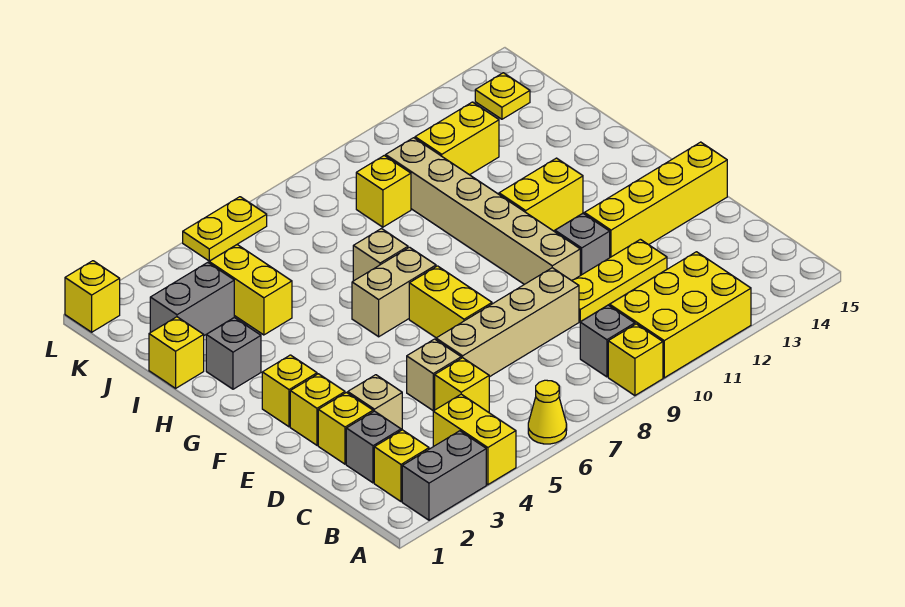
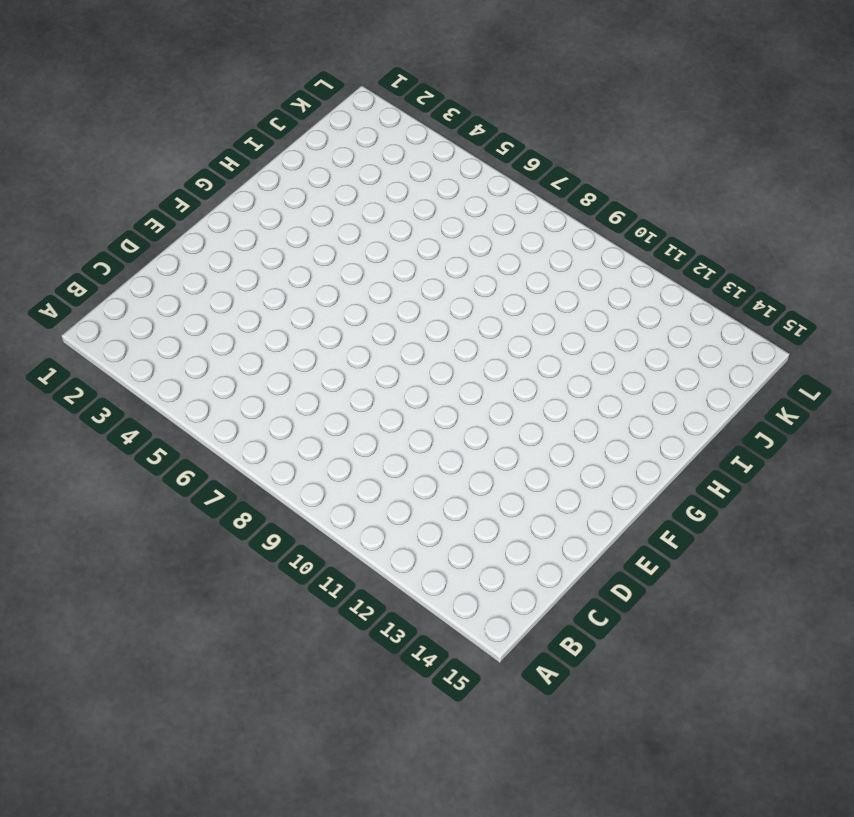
none -> grey 1x2 brick [402,431,486,520]
none -> yellow 1x2 brick [433,394,516,485]
none -> yellow 1x1 cone [528,380,567,444]
none -> yellow 1x1 brick [608,324,663,396]

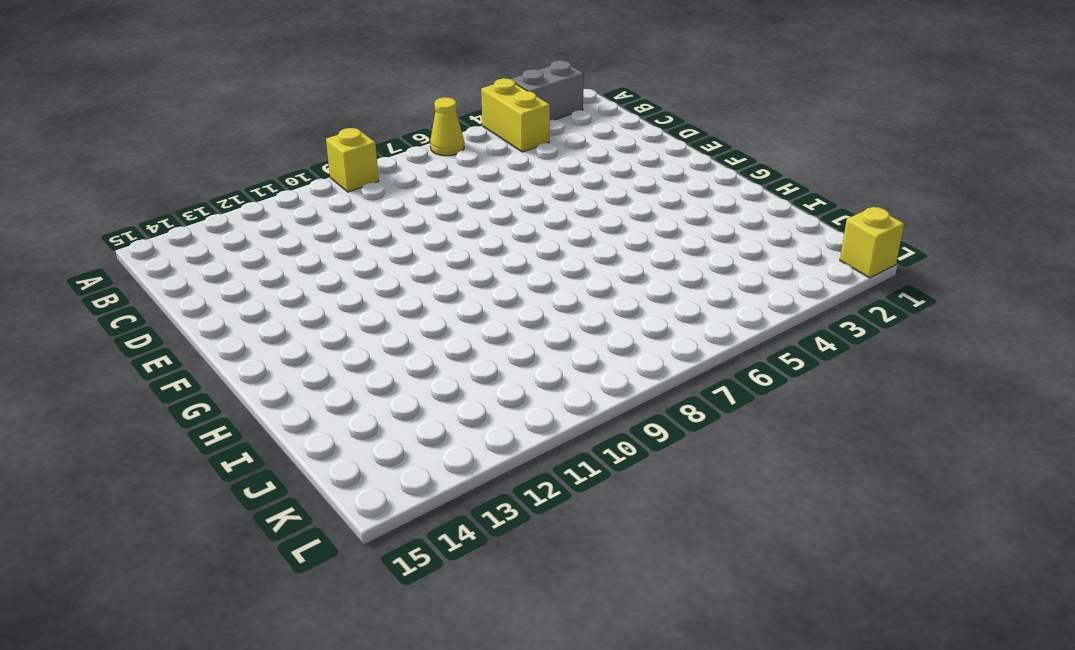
none -> yellow 2x3 brick [610,252,751,378]
none -> yellow 1x1 brick [374,430,429,502]
none -> grey 1x1 brick [580,305,635,377]
none -> grey 1x1 brick [346,411,401,483]

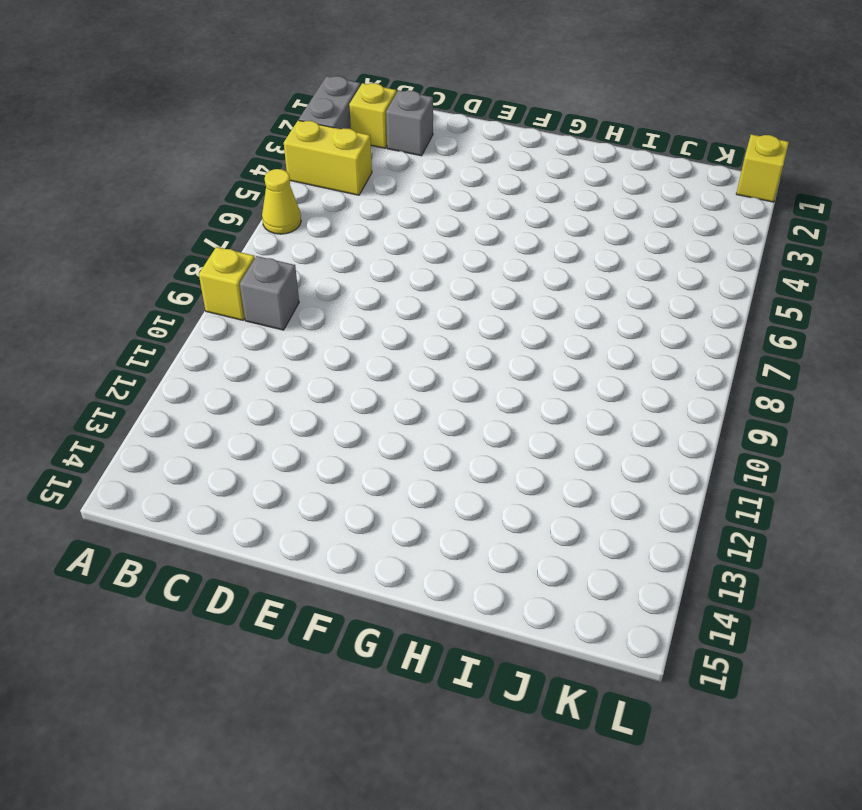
none -> yellow 2x3 brick [610,252,751,378]
none -> yellow 1x1 brick [435,358,489,412]
none -> yellow 1x1 brick [318,393,373,464]
none -> tan 1x1 brick [348,375,402,430]

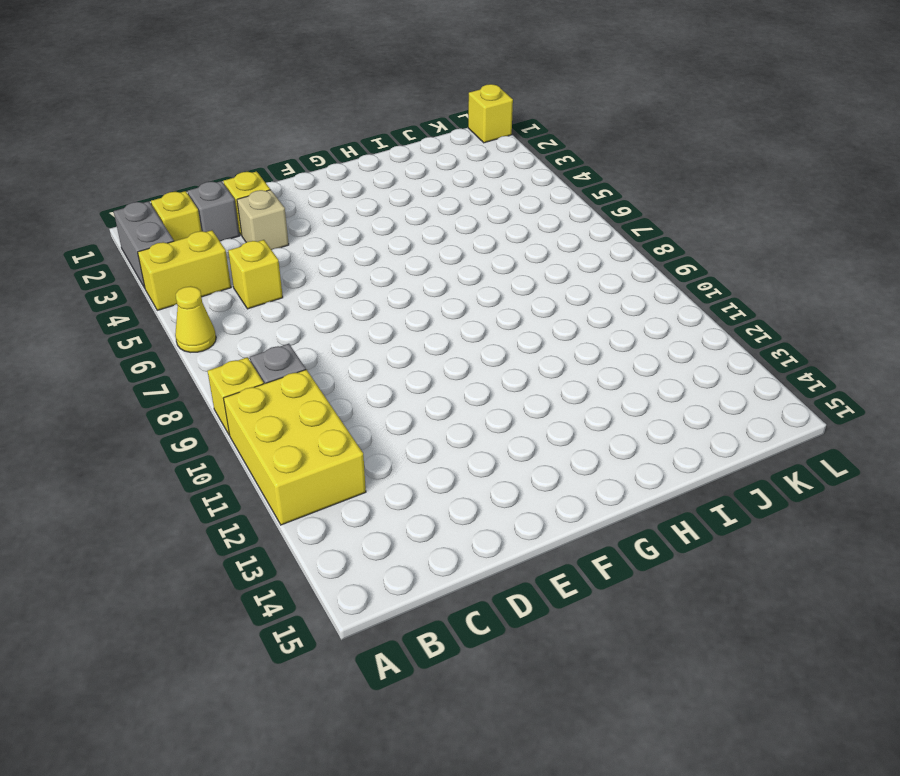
none -> tan 1x1 brick [407,339,461,411]
none -> tan 1x4 brick [436,268,579,377]
none -> yellow 1x3 plate [572,239,667,322]
none -> yellow 1x1 brick [290,374,345,445]

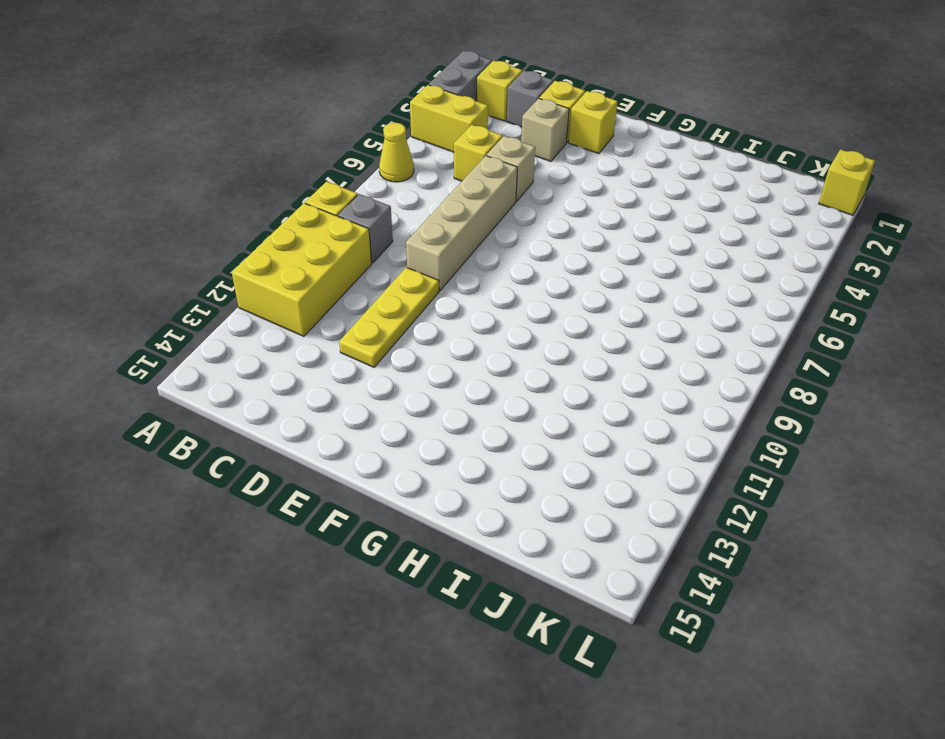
none -> yellow 1x2 brick [409,266,492,338]
none -> tan 1x6 brick [386,138,580,284]
none -> grey 1x1 brick [555,214,610,275]
none -> yellow 1x4 brick [584,142,727,257]

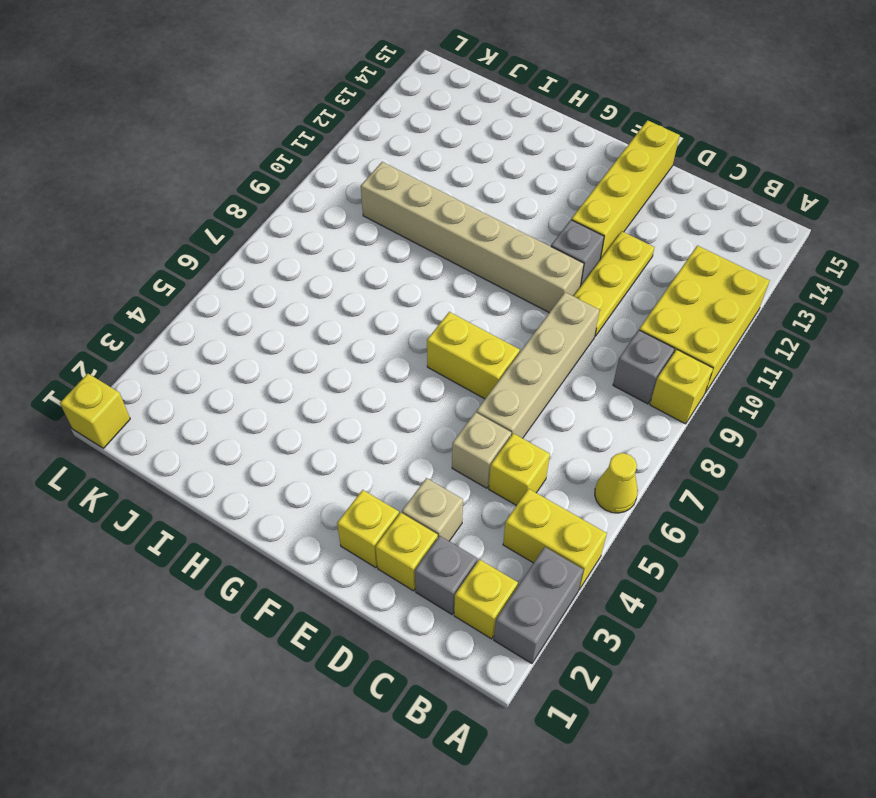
none -> yellow 1x1 brick [262,355,317,427]
none -> tan 1x2 brick [352,247,436,337]
none -> yellow 1x2 brick [499,158,583,231]
none -> grey 1x1 brick [206,318,261,389]

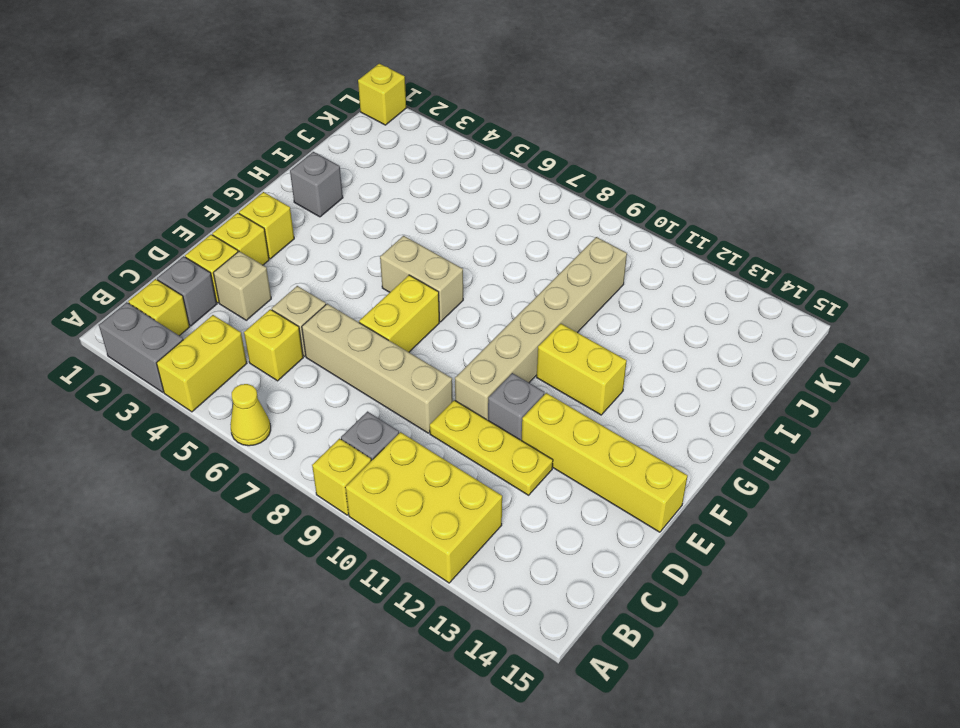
none -> tan 1x1 brick [353,229,408,281]
none -> yellow 1x1 brick [149,317,204,388]
none -> yellow 1x2 brick [209,245,292,335]
none -> grey 1x2 brick [150,262,234,335]

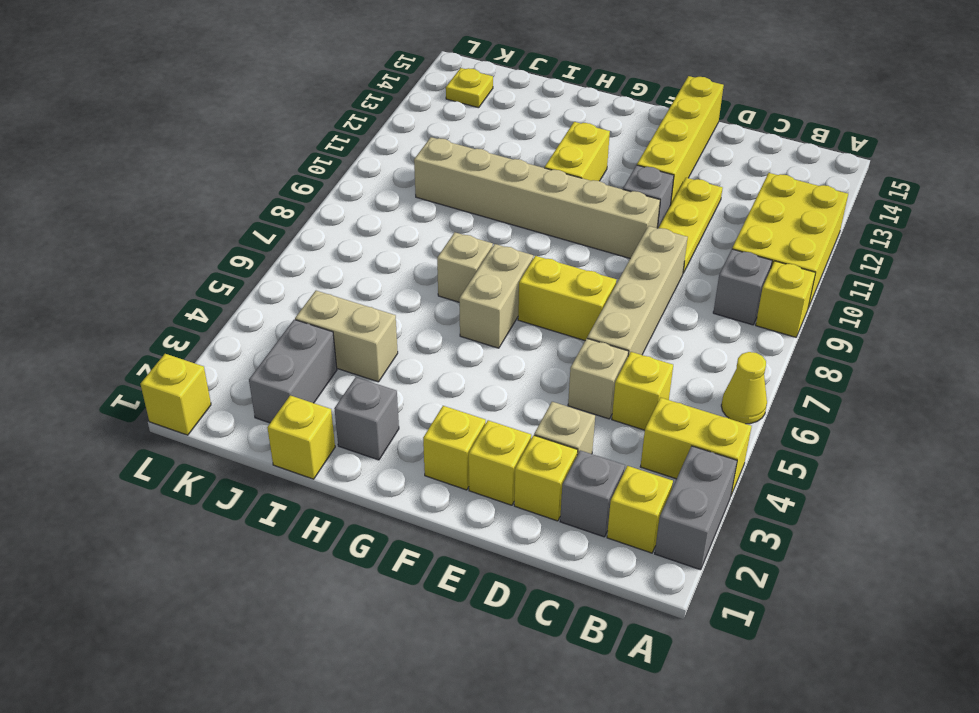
tan 1x2 brick [295,291,398,382] -> yellow 1x2 brick [209,245,292,335]
none -> yellow 1x1 brick [356,156,411,227]
none -> yellow 1x2 brick [415,102,499,175]
none -> yellow 1x2 plate [183,197,267,261]

